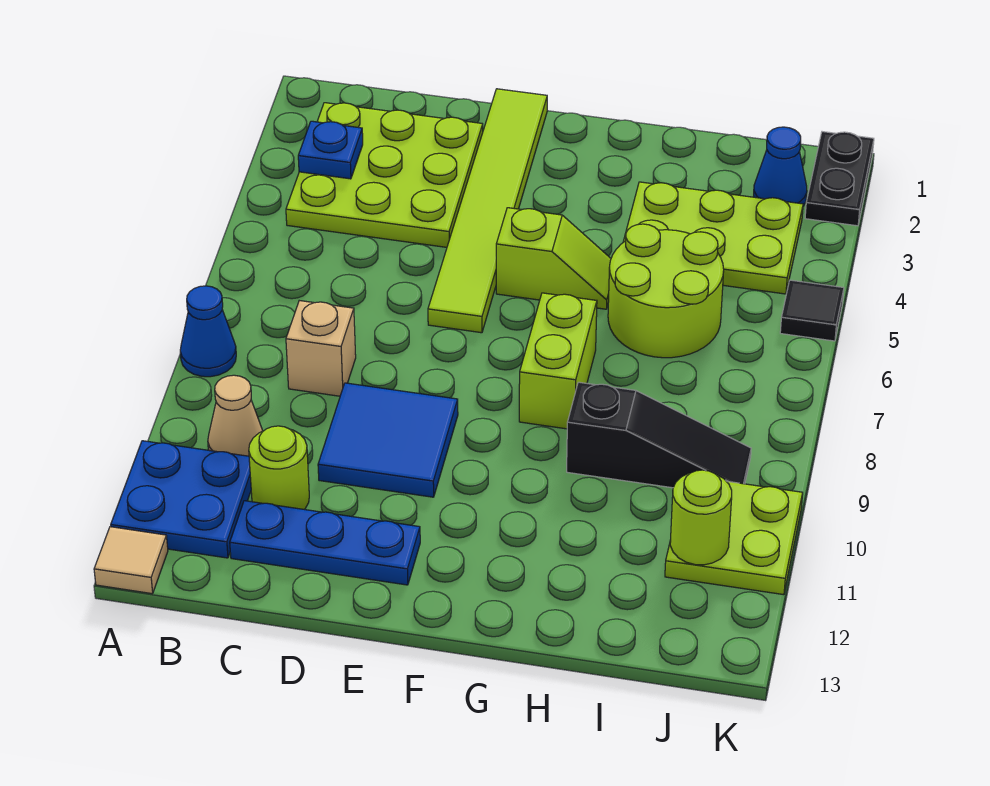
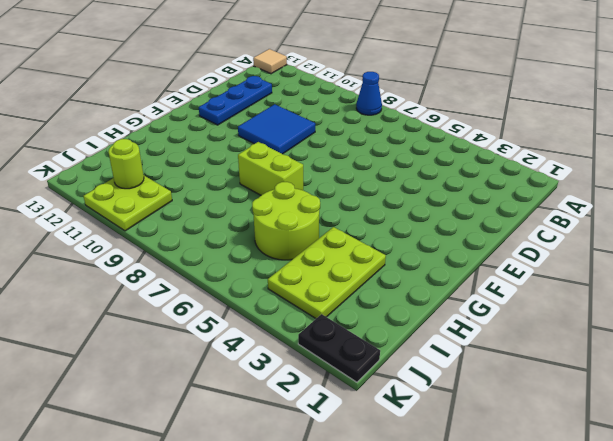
none -> blue 2x2 plate [111,441,251,558]
none -> lime 3x3 plate [286,103,483,247]
none -> tan 1x1 cone [208,375,263,456]

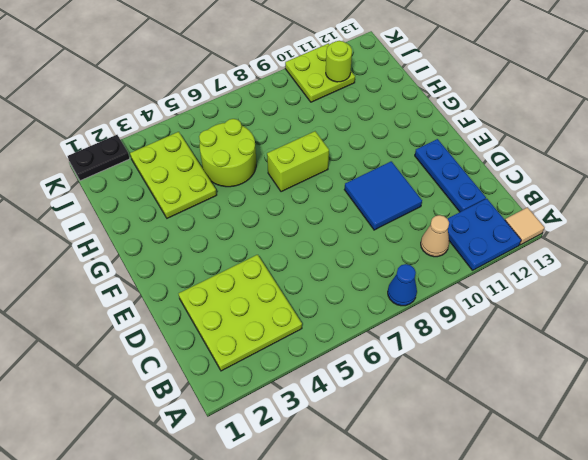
none -> tan 1x1 brick [286,301,356,396]
none -> lime 1x1 round brick [249,426,309,509]
none -> lime 1x6 tile [428,89,547,333]

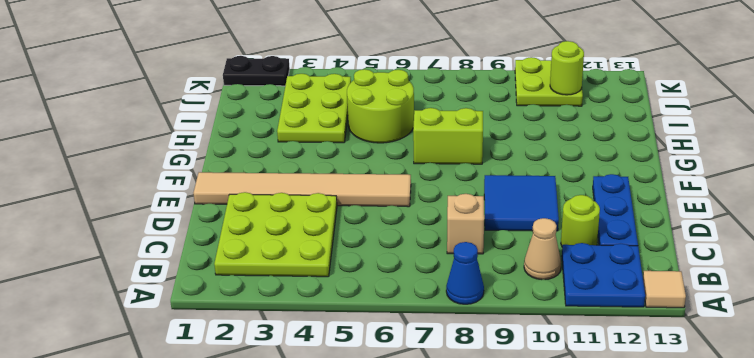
tan 1x6 tile [193,172,411,207] -> lime 1x6 tile [428,89,547,333]
none -> lime 1x2 slope [496,208,611,309]
none -> black 1x3 slope [567,382,751,488]
none -> blue 1x1 cone [754,127,807,206]

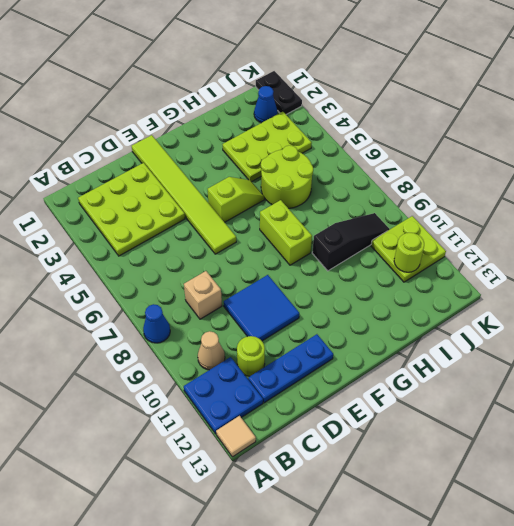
none -> black 1x1 tile [780,280,844,341]
none -> blue 1x1 plate [298,121,363,179]

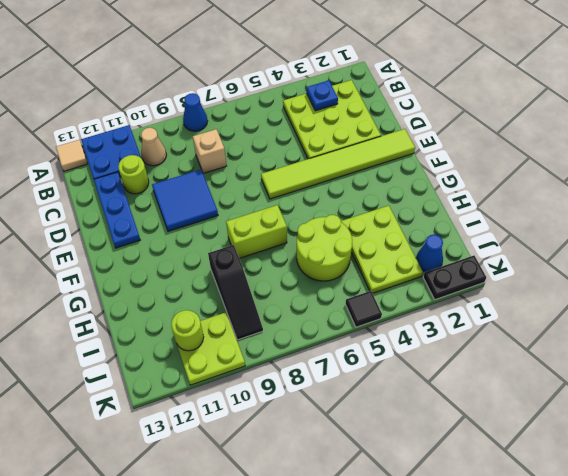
none -> lime 1x2 slope [496,208,611,309]

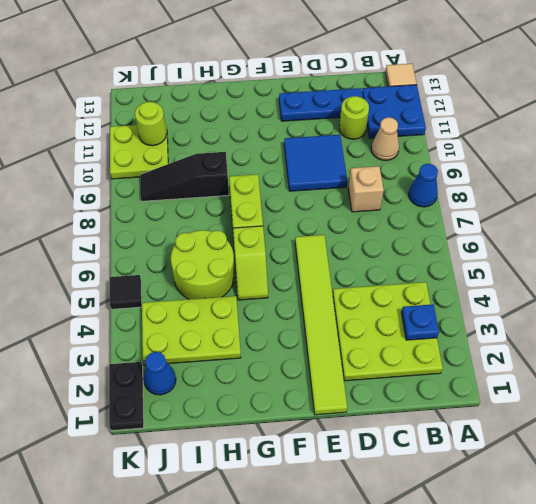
lime 1x2 slope [233,226,268,300] -> lime 1x2 slope turned to [496,208,611,309]

